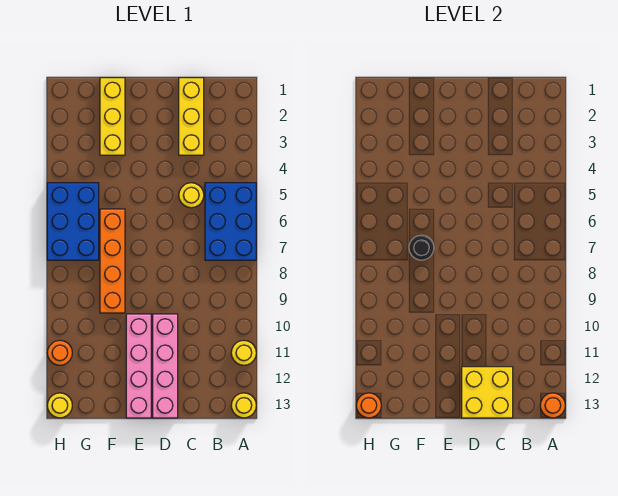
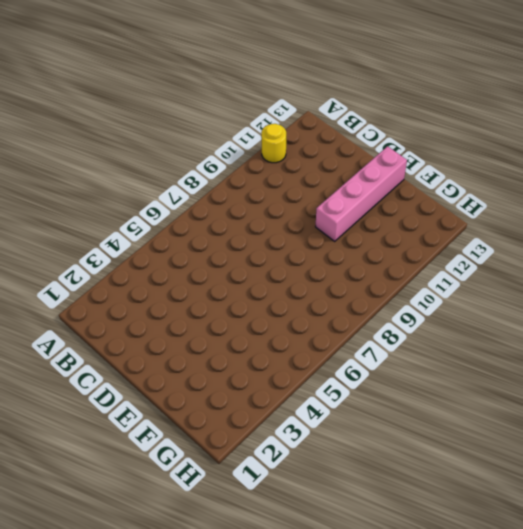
none -> blue 2x3 brick [205,183,256,260]
none -> yellow 1x1 round brick [231,393,256,418]
none -> yellow 1x3 brick [179,78,204,155]

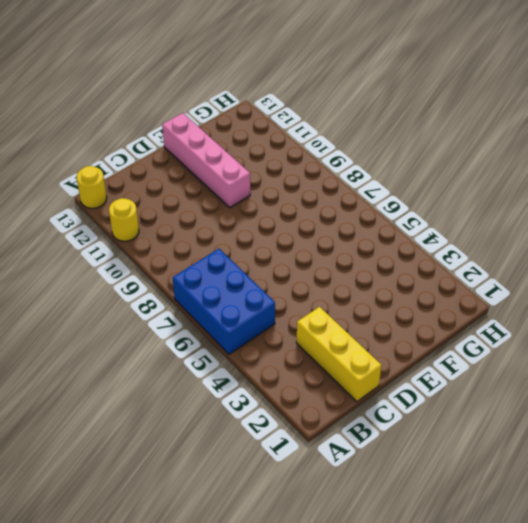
none -> yellow 1x1 round brick [179,183,204,208]
none -> pink 1x4 brick [153,314,178,418]
none -> yellow 1x3 brick [100,78,125,155]

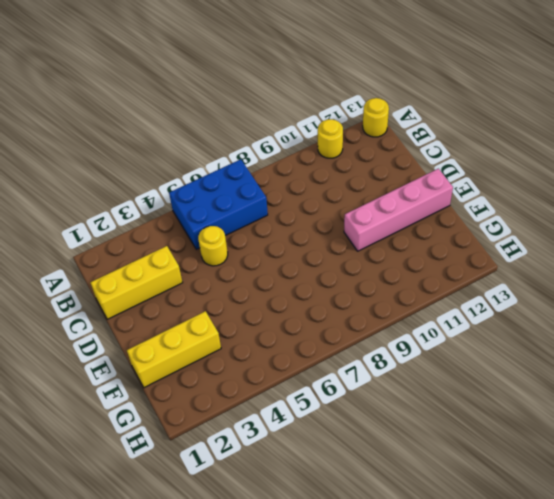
none -> pink 1x4 brick [153,314,178,418]
none -> orange 1x4 brick [100,209,125,313]
none -> blue 2x3 brick [47,183,99,260]

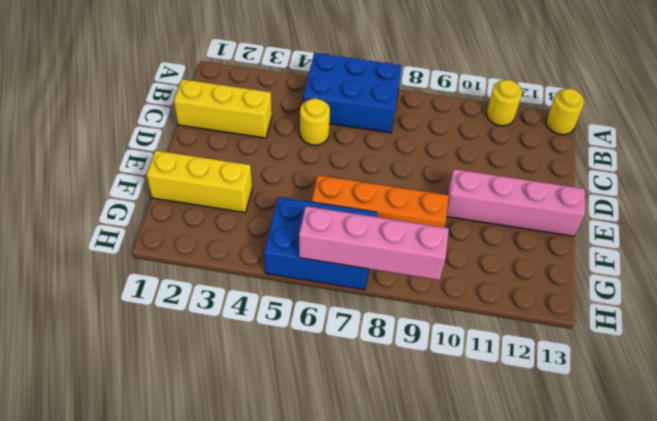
pink 1x4 brick [299,206,449,280] -> pink 1x4 brick moved to [153,314,178,418]
none -> orange 1x1 round brick [47,340,72,365]
none -> yellow 1x1 round brick [47,393,72,418]
none -> orange 1x1 round brick [540,393,565,418]

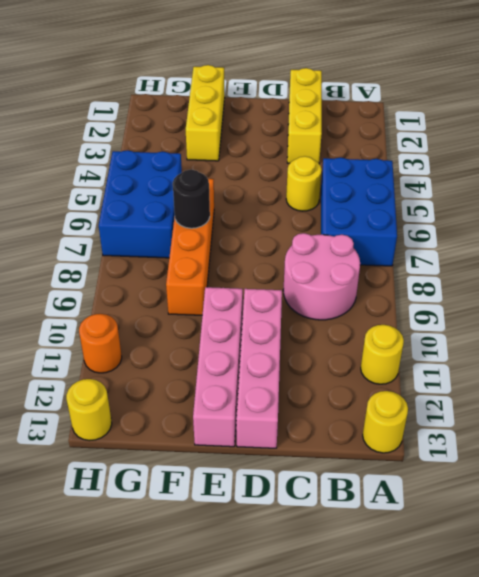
pink 2x2 round brick [283,233,360,320] -> none
none -> orange 1x1 round brick [540,393,565,418]
none -> yellow 2x2 brick [462,367,513,418]
none -> orange 1x1 round brick [356,393,381,418]

